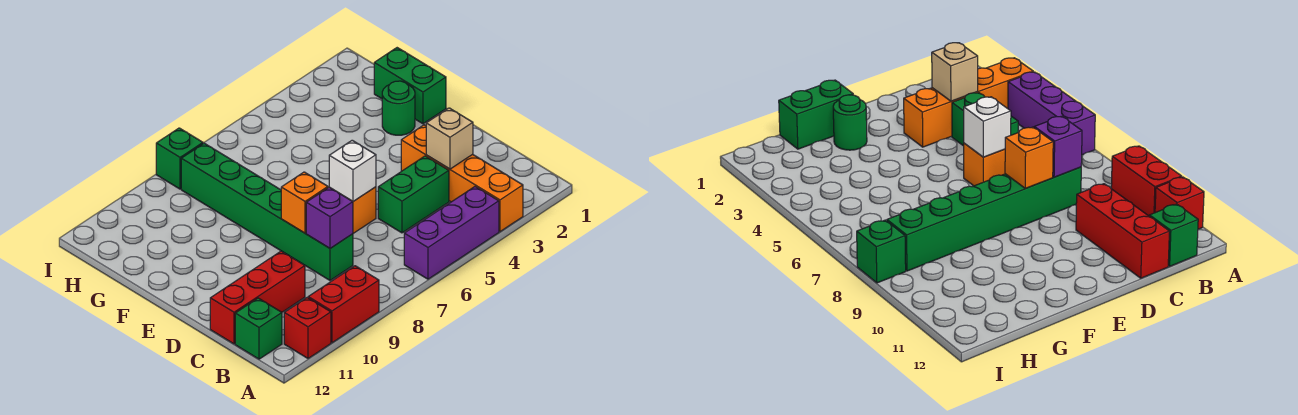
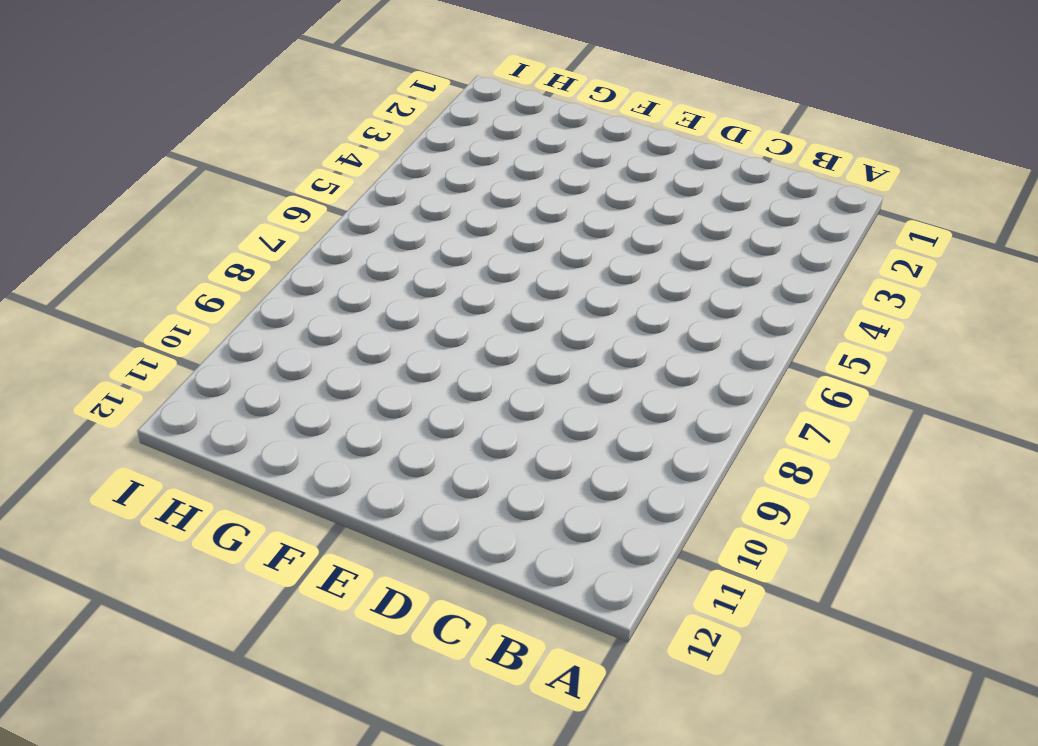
none -> orange 1x4 brick [401,125,523,232]
none -> purple 1x3 brick [404,187,499,279]
none -> red 1x2 brick [308,266,379,343]

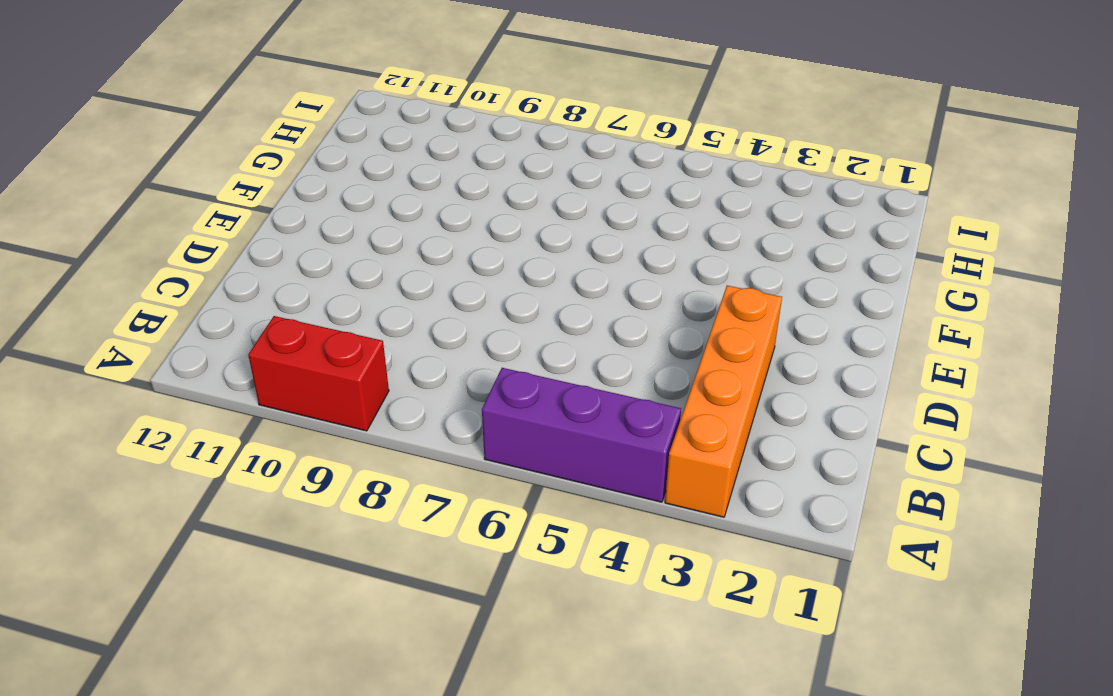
none -> red 1x1 brick [284,298,331,358]
none -> green 1x1 brick [235,298,282,359]
none -> green 1x2 brick [378,156,449,233]

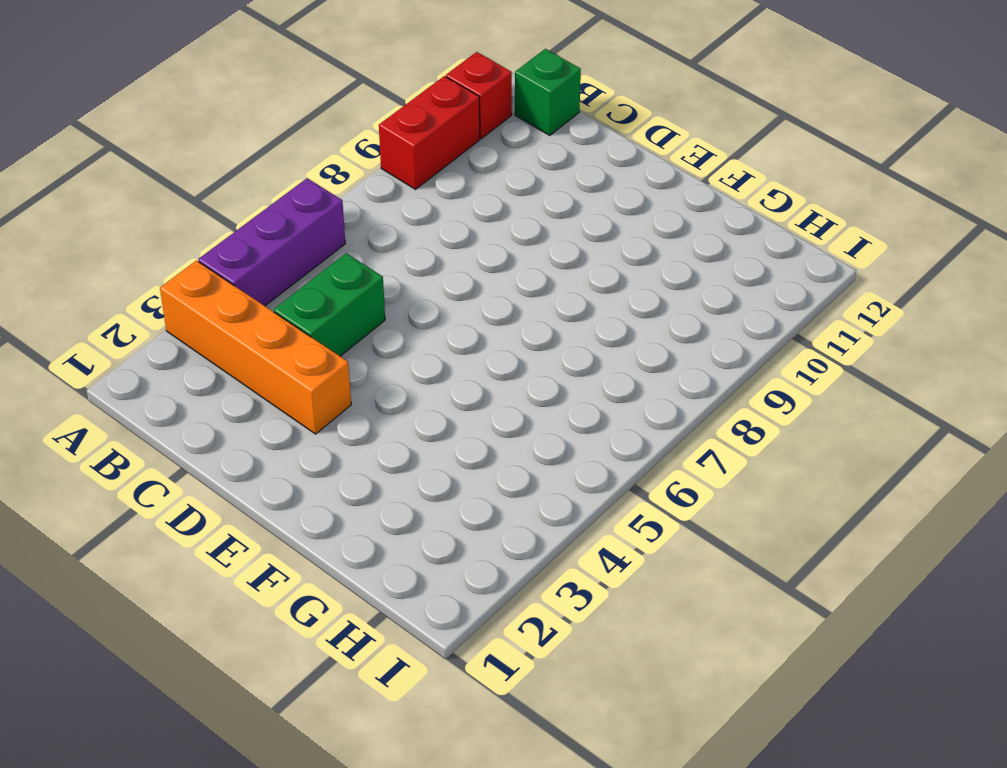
none -> green 1x6 brick [181,143,353,280]
none -> red 1x3 brick [210,251,305,344]
none -> orange 1x1 brick [353,187,376,233]

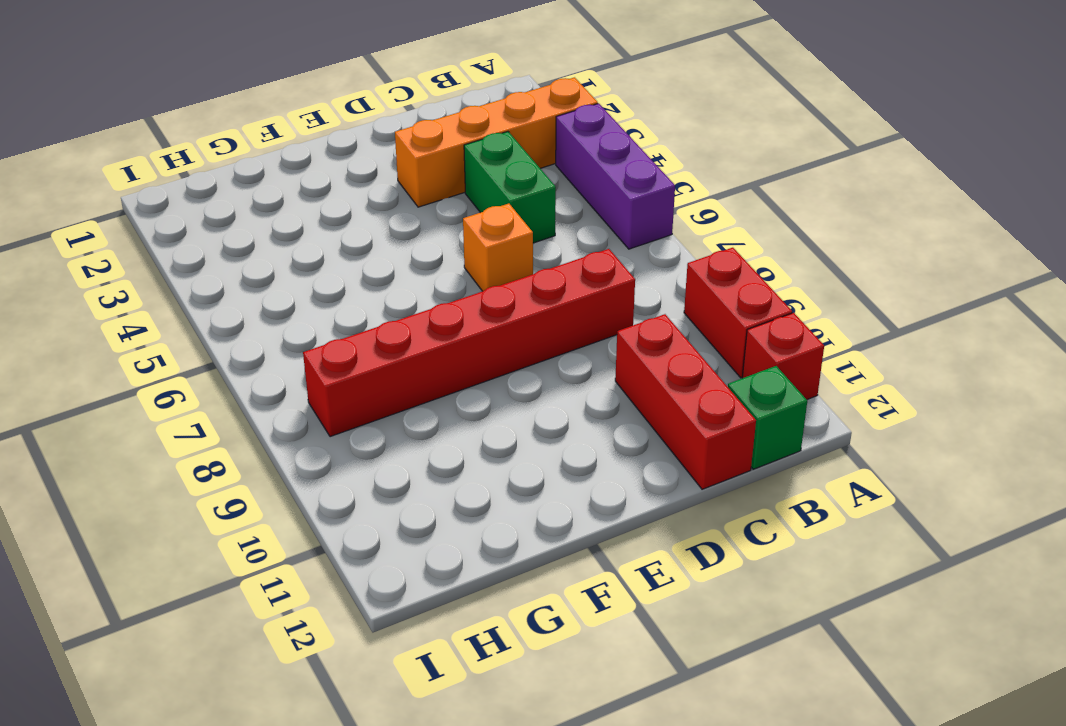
red 1x6 brick [303,249,635,437] -> green 1x6 brick [181,143,353,280]
none -> green 1x2 brick [374,48,446,124]
none -> green 1x1 round brick [382,81,415,135]
none -> green 1x1 brick [156,128,203,189]

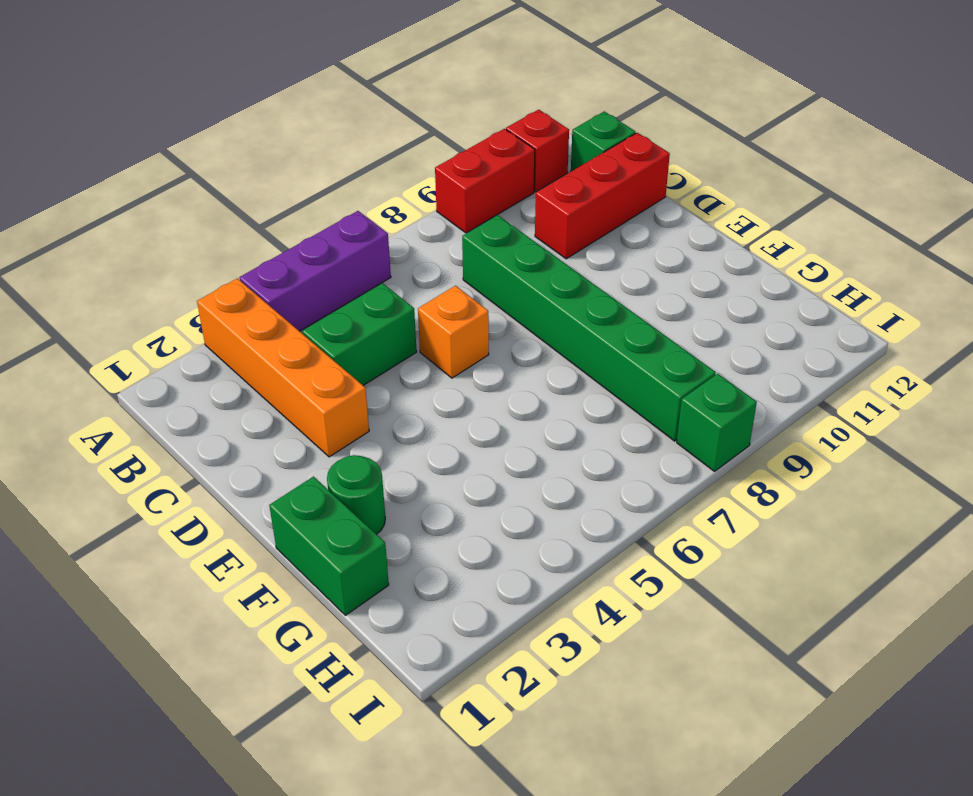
none -> tan 1x1 brick [426,108,473,169]
none -> purple 1x1 brick [306,187,353,248]
none -> white 1x1 brick [329,140,376,201]

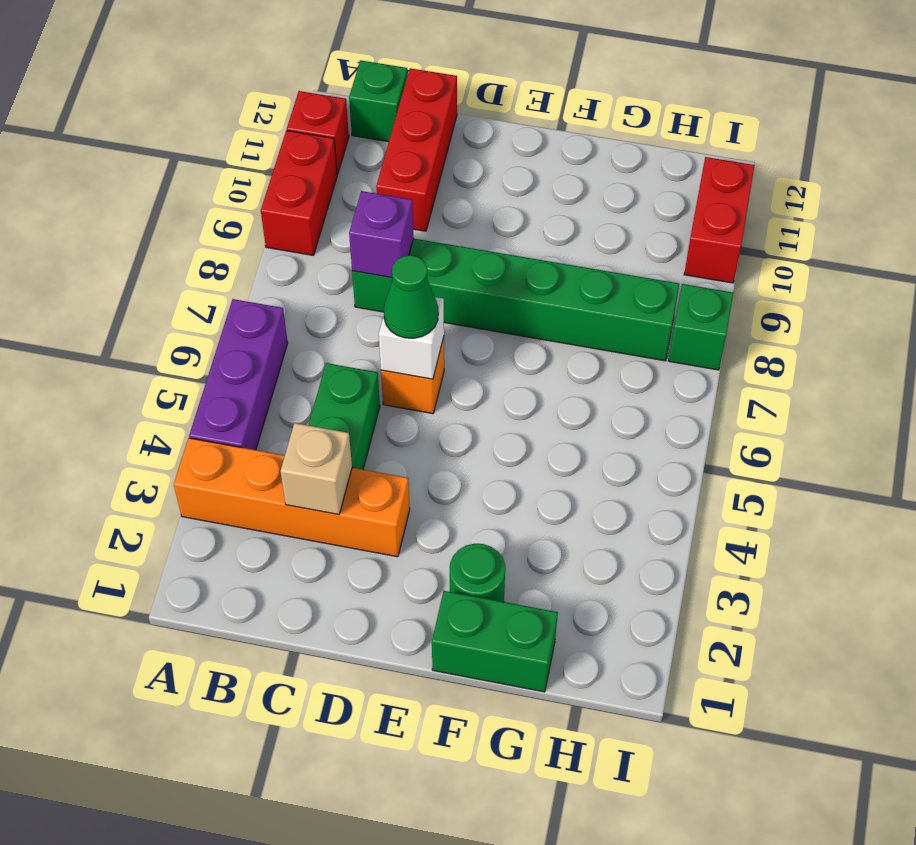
green 1x1 cone [384,255,438,338] -> none
red 1x2 brick [684,157,755,283] -> none
none -> orange 1x1 brick [281,172,328,233]

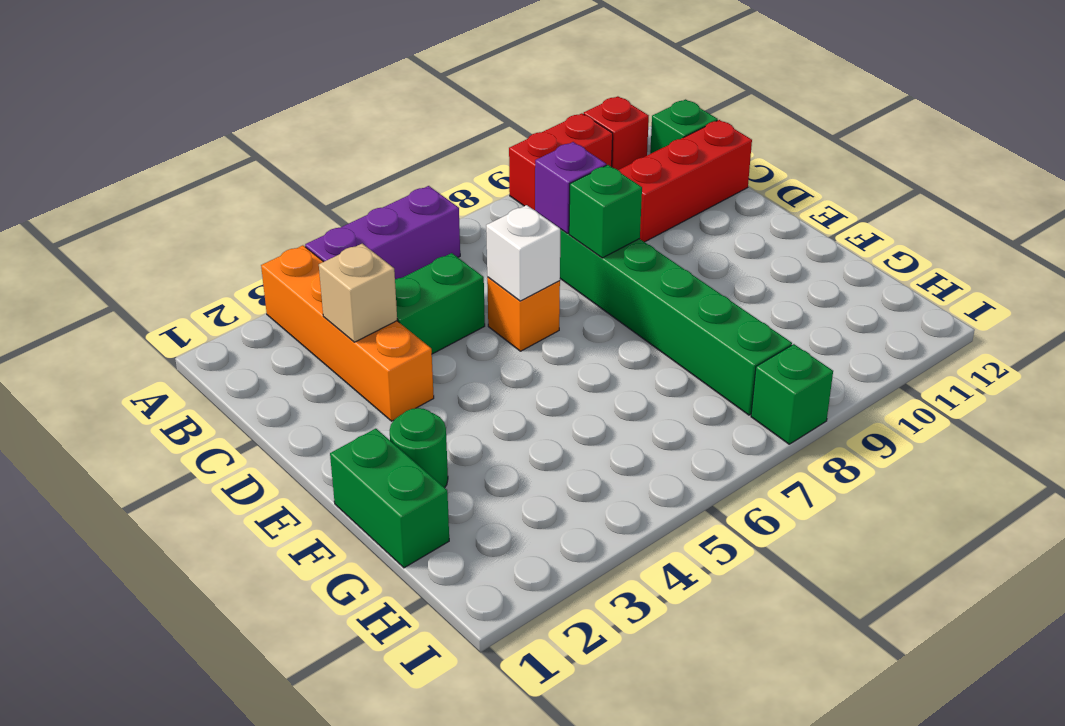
green 1x1 brick [569,165,642,258] -> orange 1x1 brick [281,172,328,233]

